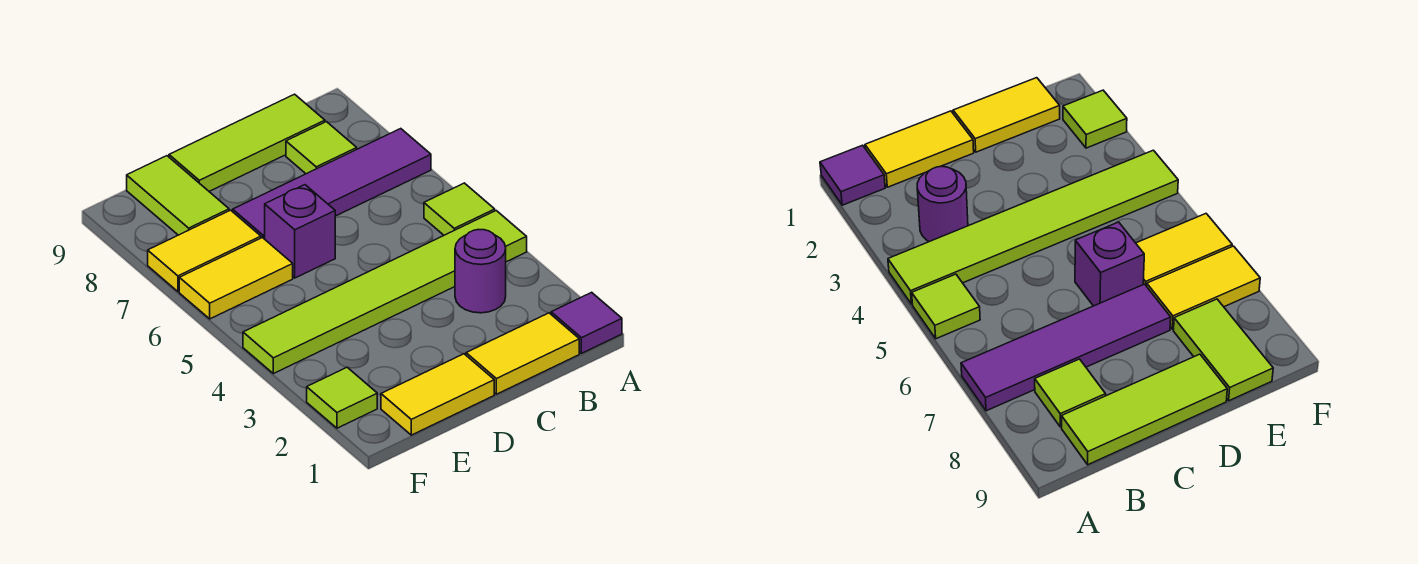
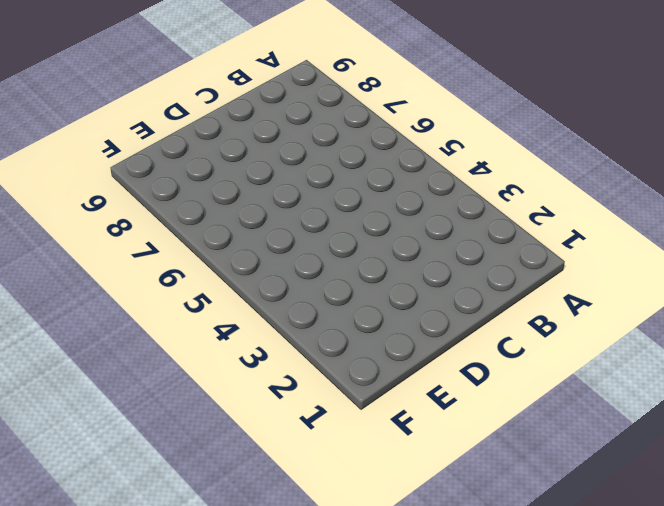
none -> purple 1x1 tile [551,292,622,353]
none -> lime 1x6 tile [243,211,527,374]
none -> lime 1x1 tile [424,183,495,235]

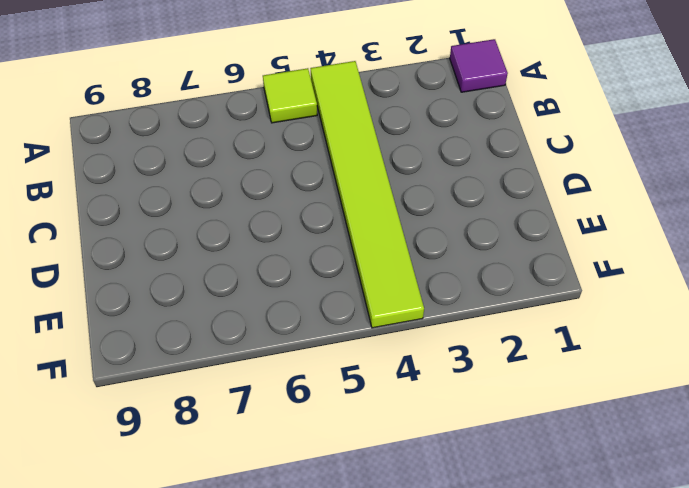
none -> purple 1x4 tile [233,129,431,239]
none -> yellow 1x2 tile [466,313,579,394]
none -> purple 1x1 round brick [455,230,506,313]

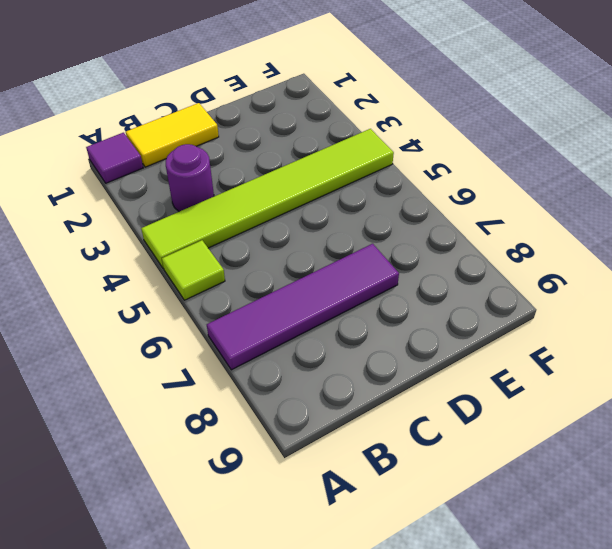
none -> lime 1x1 tile [286,122,357,174]
none -> lime 1x3 tile [169,94,325,191]
none -> yellow 1x2 tile [381,354,494,435]

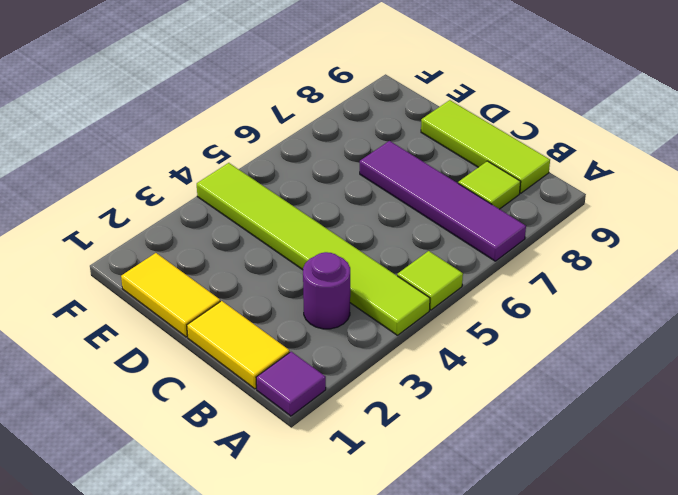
none -> purple 1x1 brick [265,185,335,278]
none -> yellow 1x2 tile [179,238,293,319]
none -> yellow 1x2 tile [148,210,261,292]

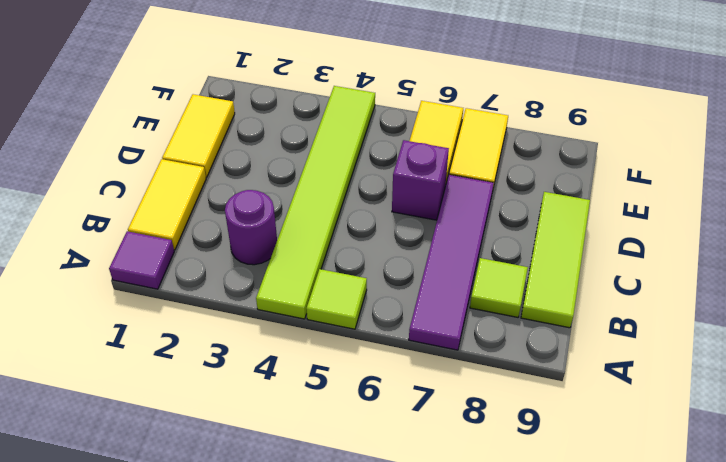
none -> lime 1x2 tile [127,156,229,235]
none -> lime 1x1 tile [307,367,377,428]

